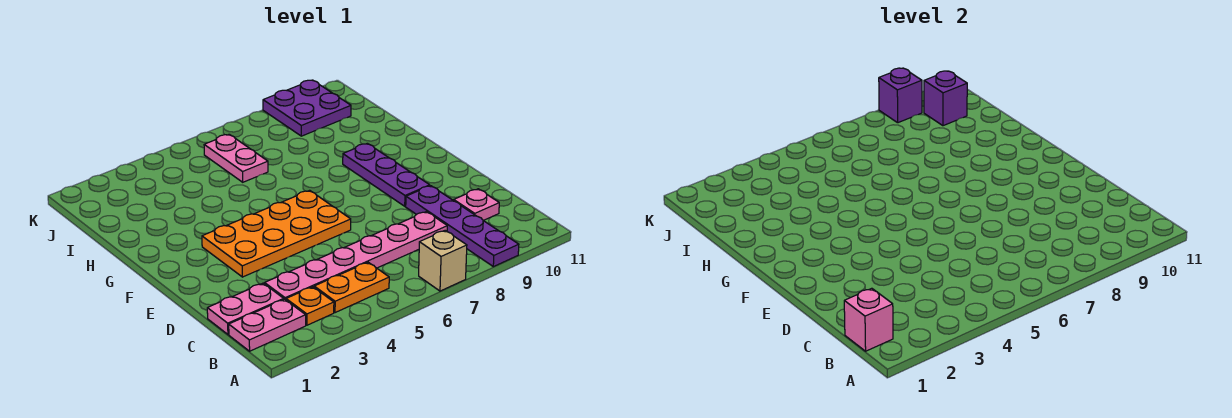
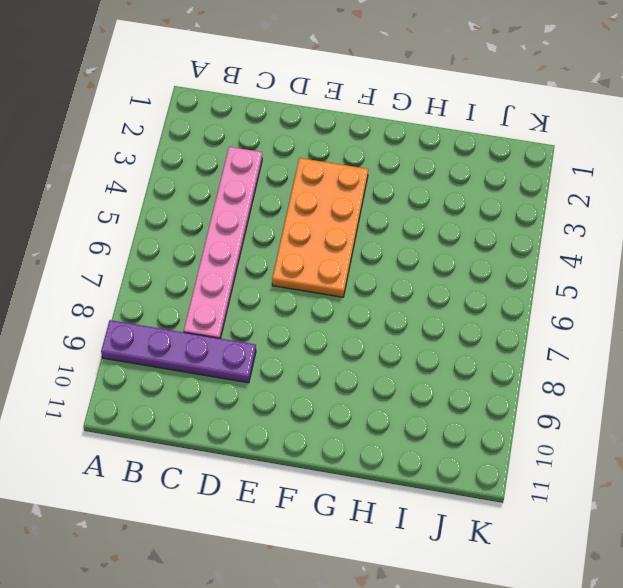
none -> tan 1x1 brick [419,230,467,291]
none -> pink 1x2 plate [229,299,306,351]
none -> orange 1x1 plate [286,287,334,325]

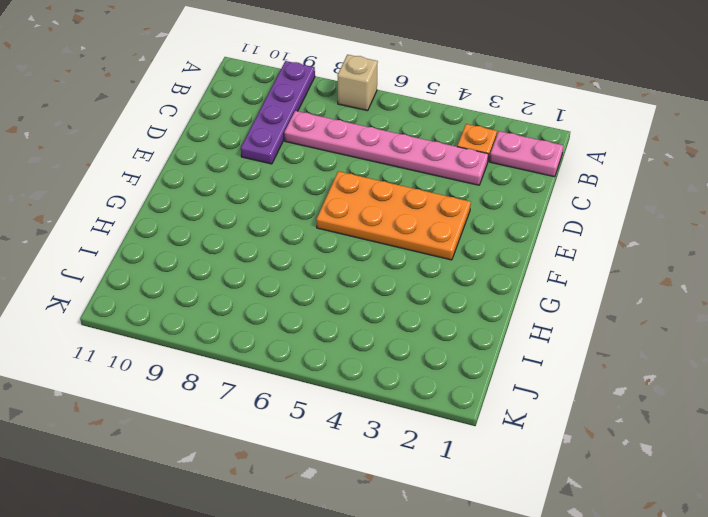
none -> orange 1x2 plate [314,262,389,313]
none -> pink 1x2 plate [207,283,284,334]
none -> pink 1x1 plate [454,189,499,220]

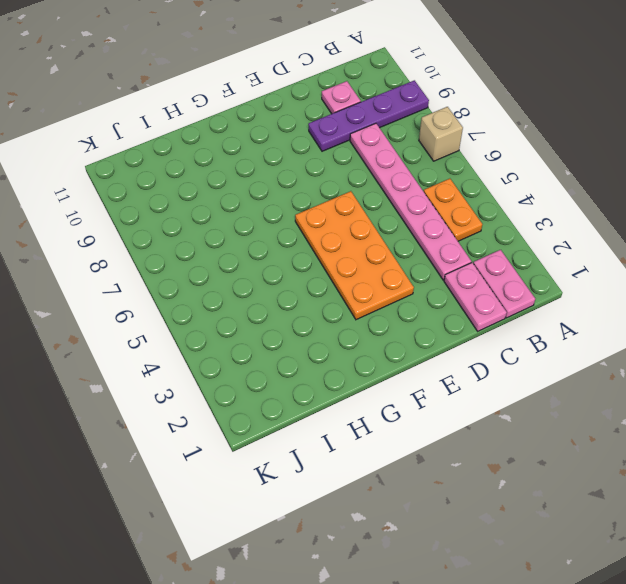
none -> orange 1x1 plate [286,287,334,325]
none -> purple 1x3 plate [343,143,430,206]
none -> pink 1x2 plate [204,134,268,182]

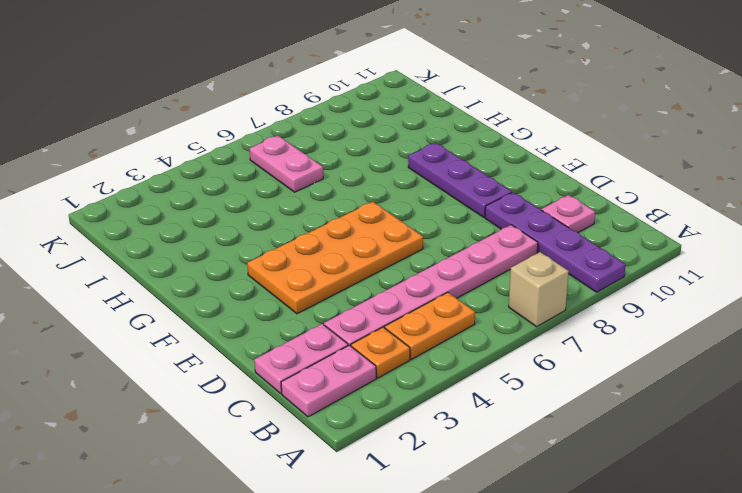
none -> purple 2x2 plate [263,80,351,136]
none -> pink 1x1 brick [844,288,893,351]
none -> purple 1x1 brick [924,71,967,126]

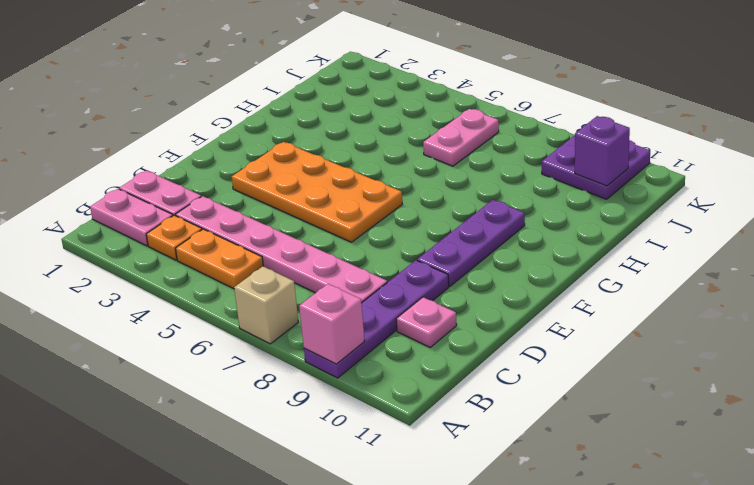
pink 1x1 brick [299,284,365,364] -> pink 1x1 brick moved to [844,288,893,351]
none -> purple 1x1 brick [879,68,922,123]

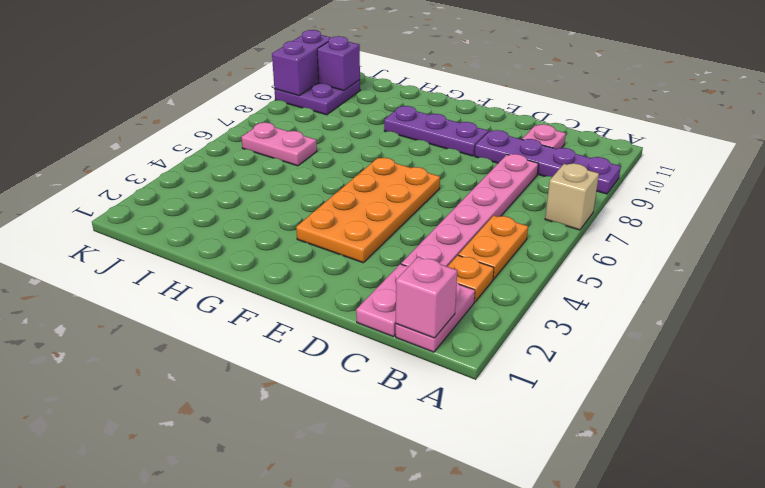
purple 1x2 brick [272,30,331,96] -> purple 1x1 brick [879,68,922,123]

